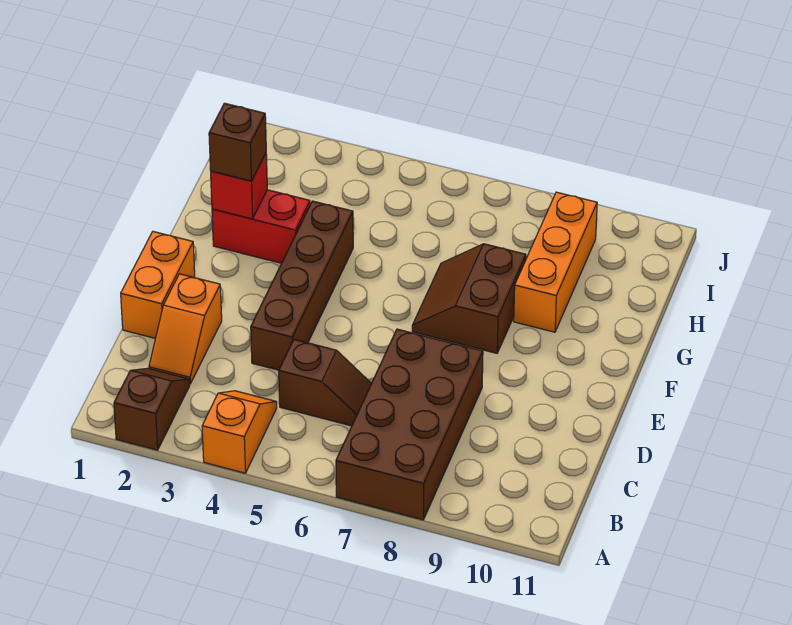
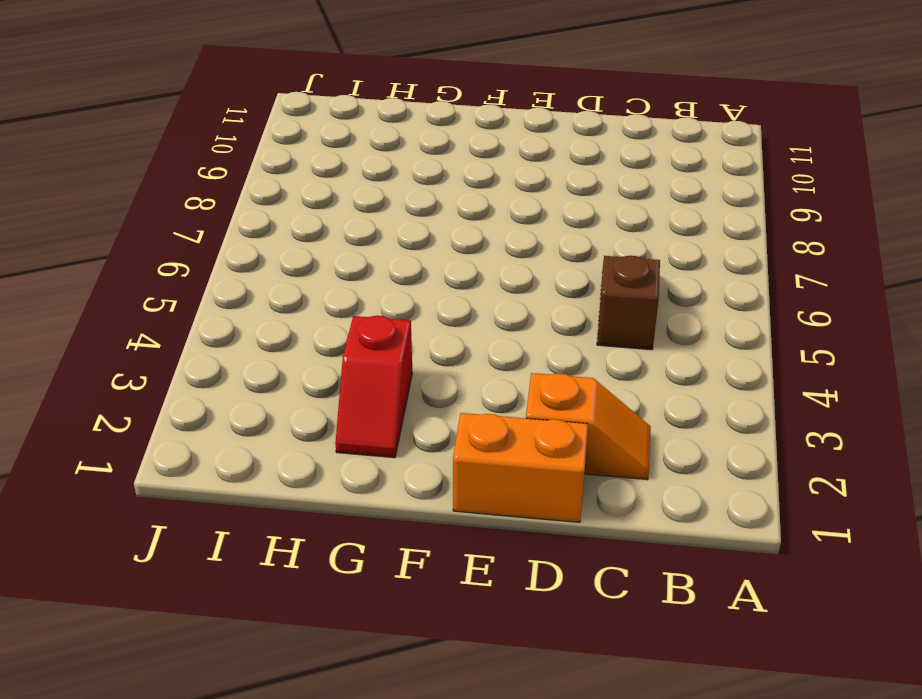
red 1x2 slope [335,316,412,458] -> red 1x2 brick [212,190,310,263]
none -> brown 1x2 slope [114,368,190,450]
none -> orange 1x2 slope [202,391,277,473]
none -> brown 2x4 brick [336,329,483,520]

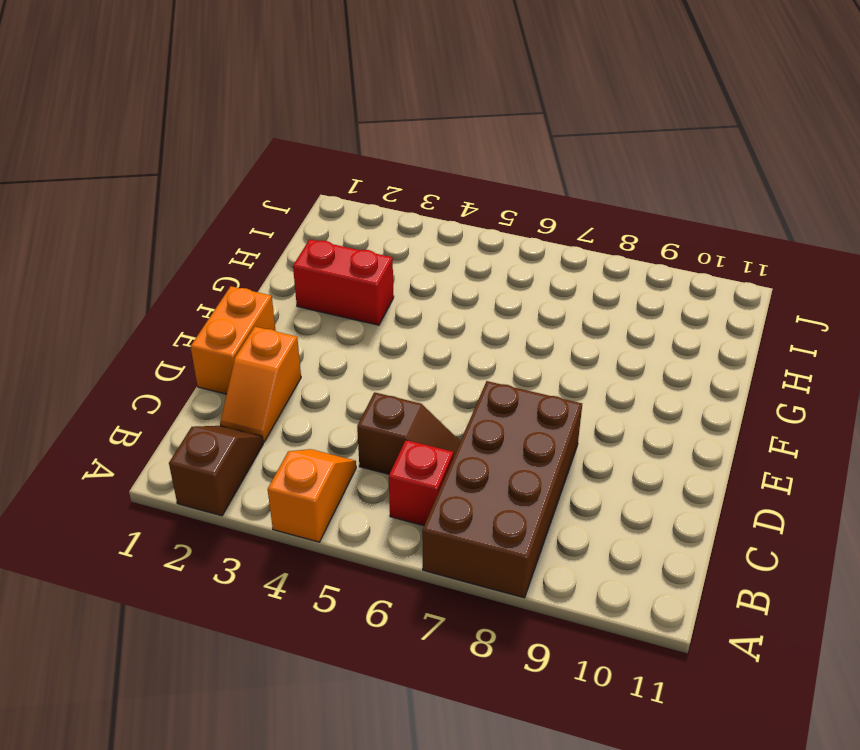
red 1x1 brick [389,440,453,526] -> red 1x1 brick moved to [211,153,267,219]
none -> brown 1x4 brick [251,201,353,370]
none -> brown 2x2 slope [412,244,526,353]
none -> orange 1x3 brick [514,192,597,332]

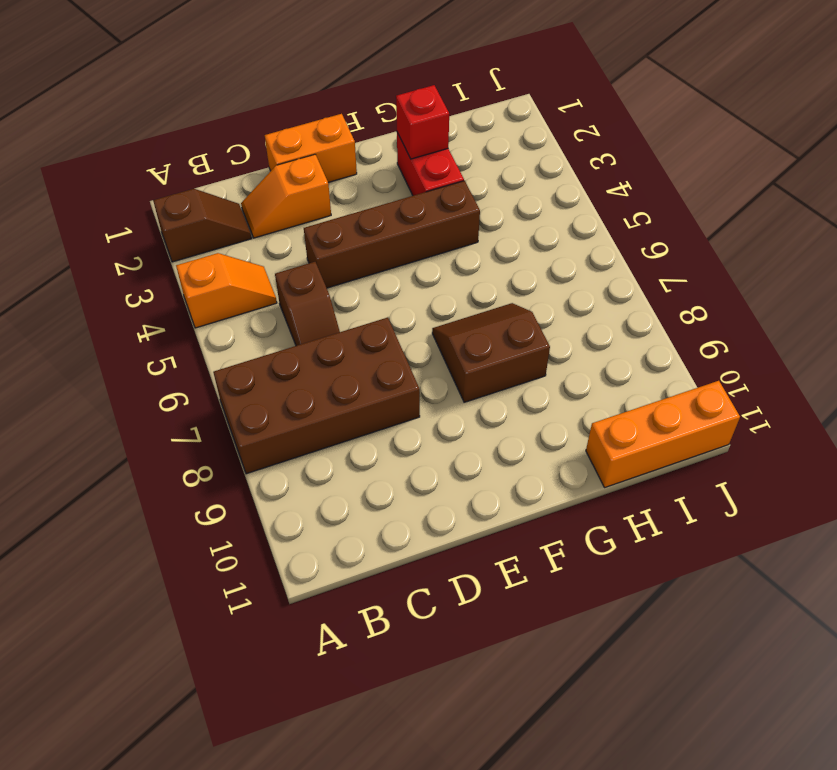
orange 1x3 brick [586,381,740,487] -> orange 1x3 brick moved to [514,192,597,332]
none -> brown 1x1 brick [209,103,266,181]

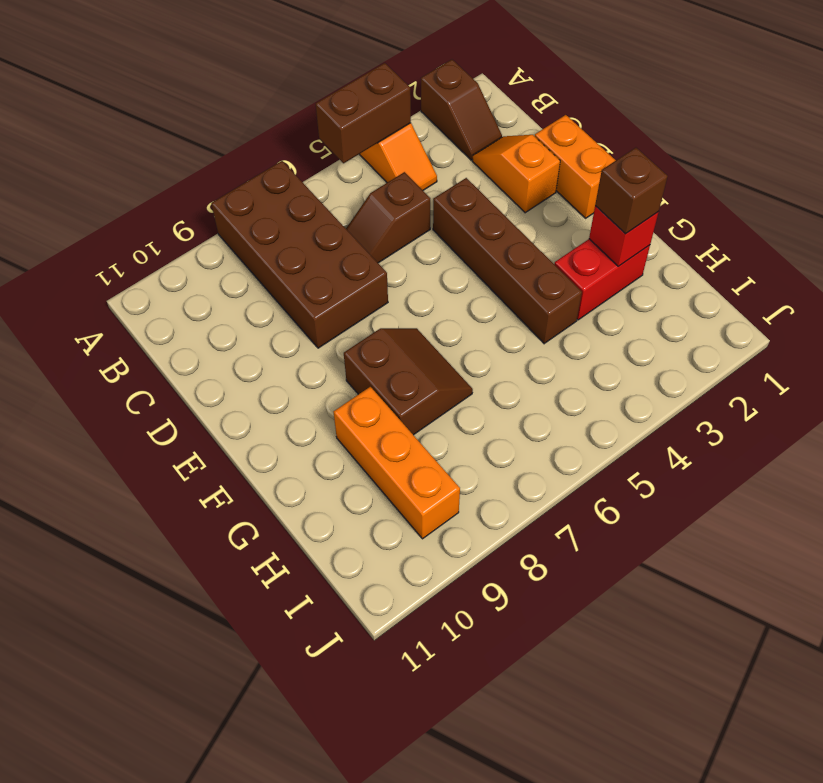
brown 1x2 brick [316,63,411,163] -> none

